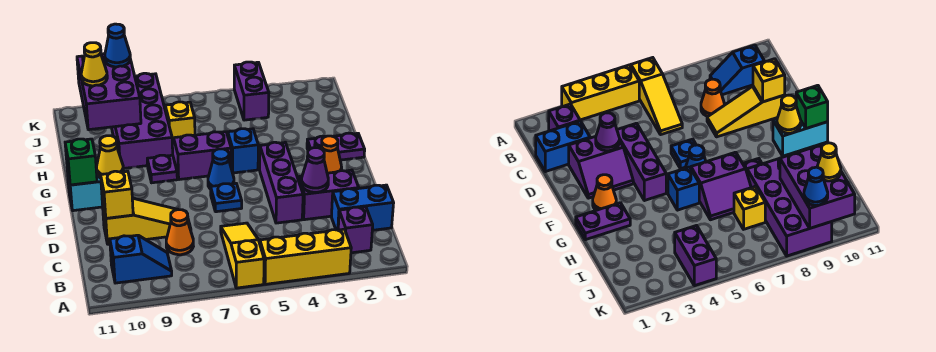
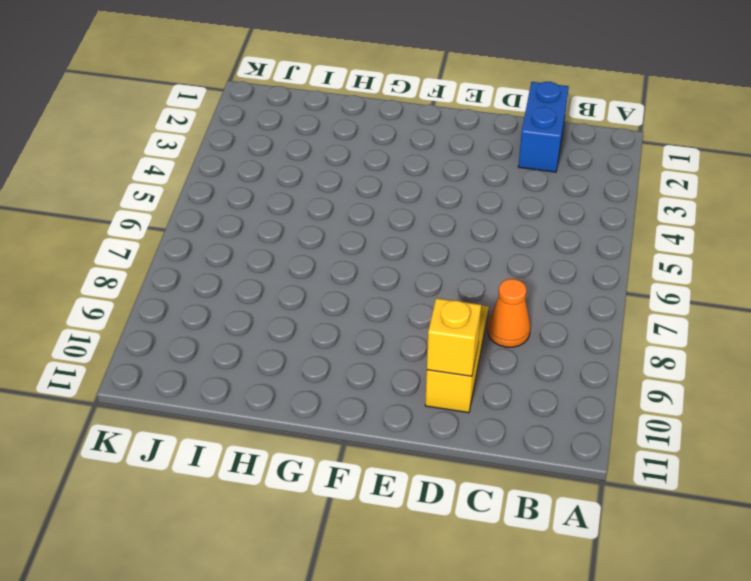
none -> yellow 1x3 brick [260,229,351,284]
none -> yellow 1x3 slope [221,223,264,288]
none -> purple 1x1 brick [338,207,373,253]

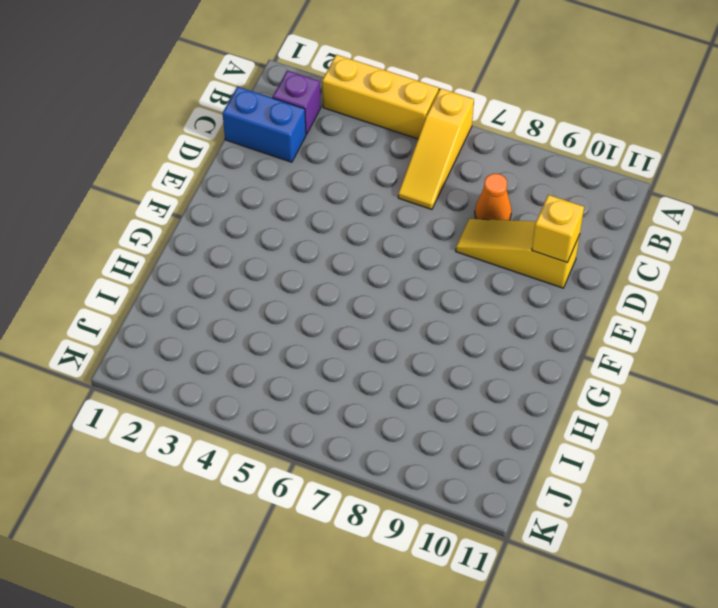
none -> blue 1x2 slope [110,235,172,283]
none -> purple 2x2 slope [297,170,359,220]
none -> purple 1x3 brick [260,142,303,223]

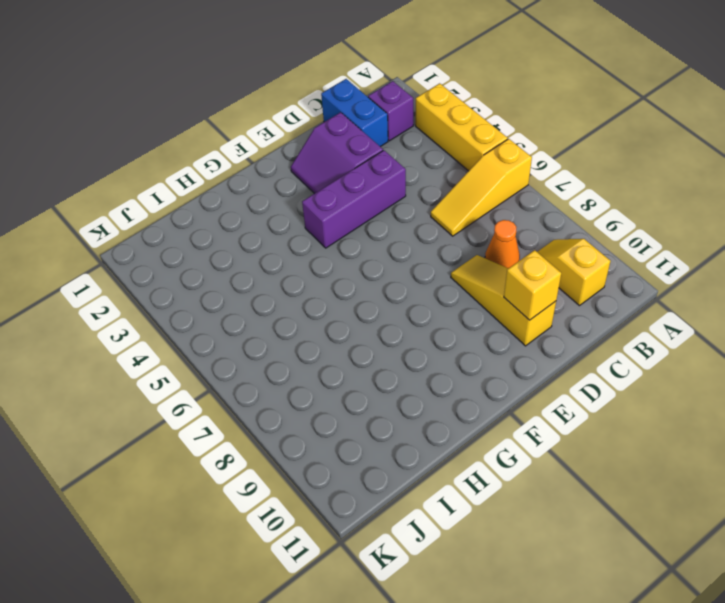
yellow 1x2 slope [537,239,611,306] -> blue 1x2 slope [110,235,172,283]
none -> blue 1x1 plate [211,183,242,212]
none -> orange 1x1 cone [321,136,342,173]
none -> blue 1x1 cone [208,149,234,189]

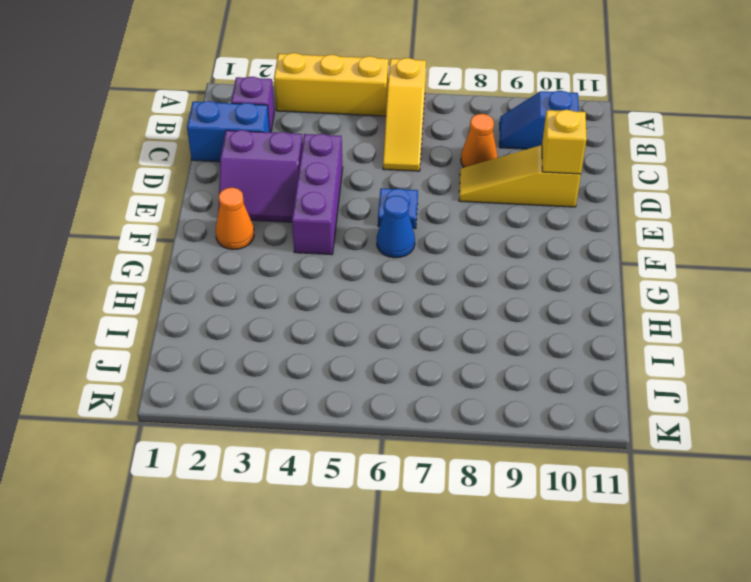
none -> cyan 1x2 brick [67,165,103,211]
none -> purple 1x2 plate [307,133,365,160]
none -> blue 1x1 brick [228,129,258,173]

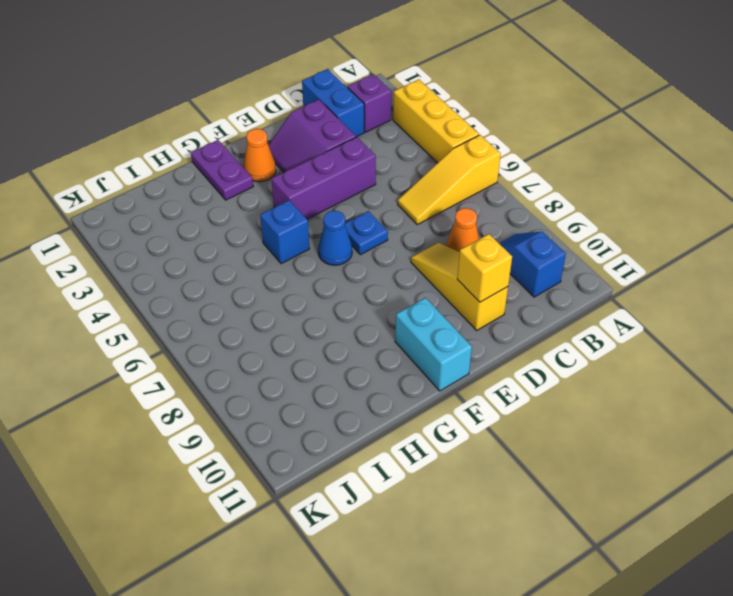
none -> purple 2x2 slope [172,132,231,180]
none -> purple 1x1 plate [147,155,177,183]
none -> purple 2x4 brick [111,73,173,169]

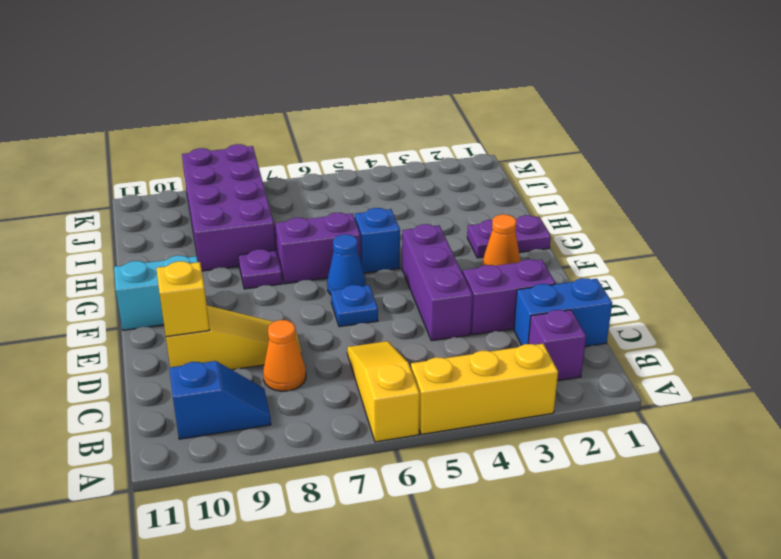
none -> yellow 1x1 brick [165,102,195,139]
none -> purple 1x2 brick [234,62,269,120]
none -> purple 1x1 cone [301,148,328,192]

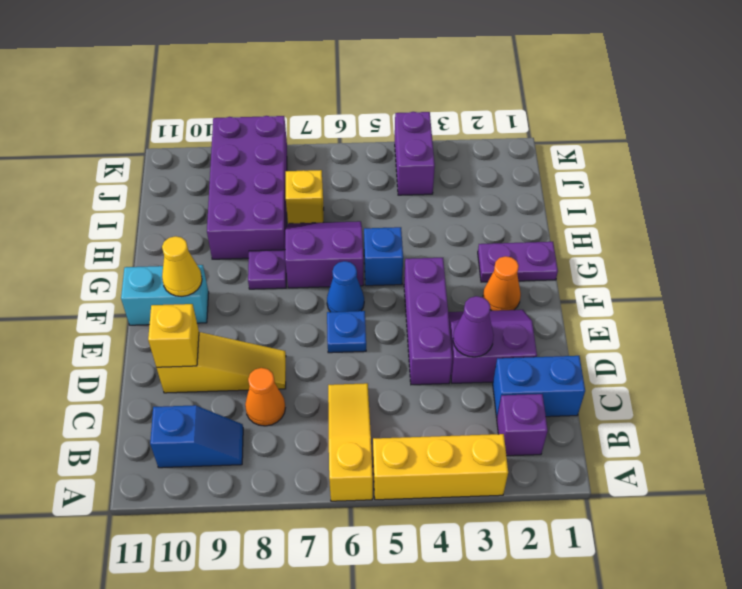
none -> green 1x1 brick [65,139,97,185]
none -> purple 2x3 brick [77,54,141,130]
none -> yellow 1x1 cone [81,43,107,86]

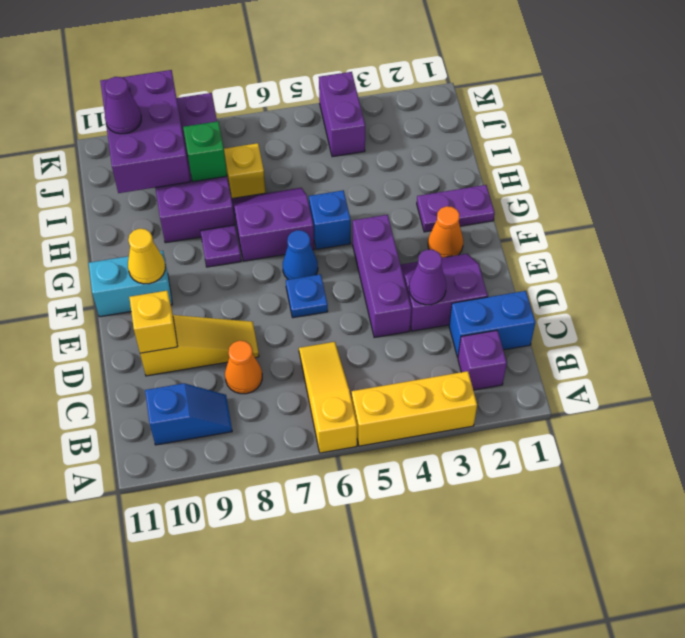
green 1x1 brick [183,121,227,182] -> green 1x1 brick moved to [65,139,97,185]
purple 1x1 cone [105,77,141,134] -> yellow 1x1 cone [81,43,107,86]
none -> blue 1x1 cone [105,24,130,67]

